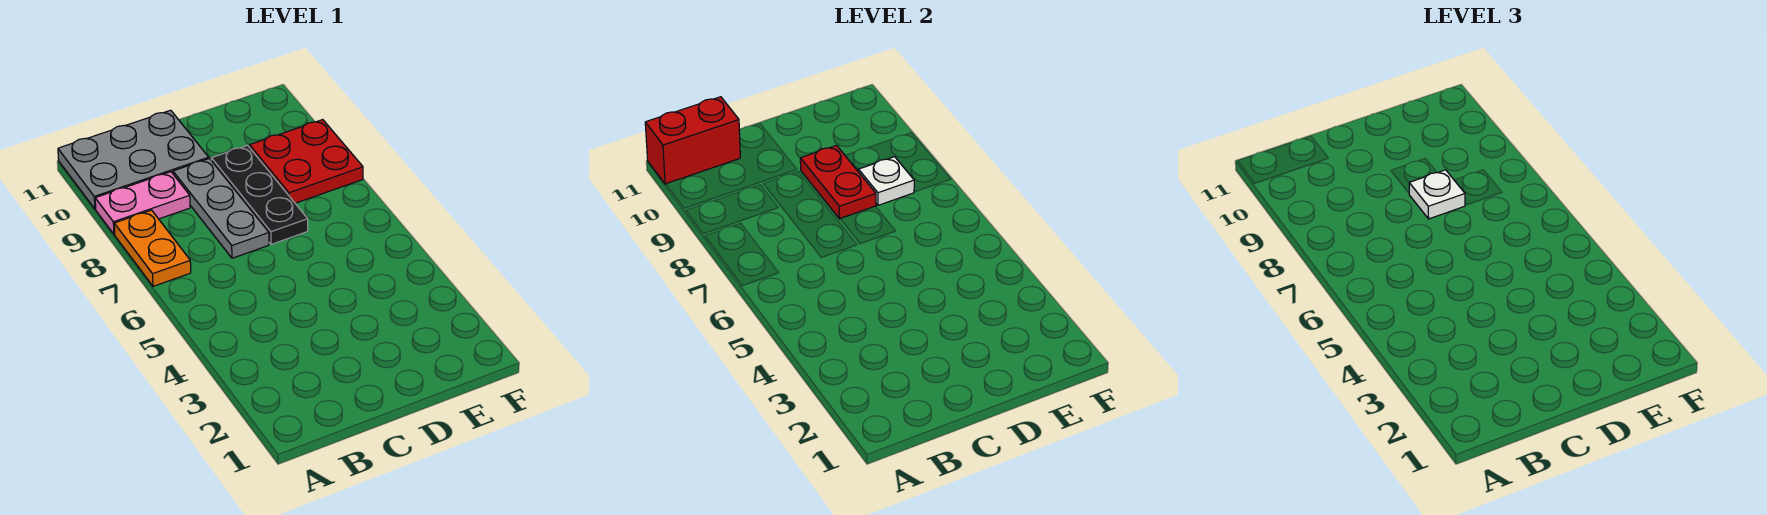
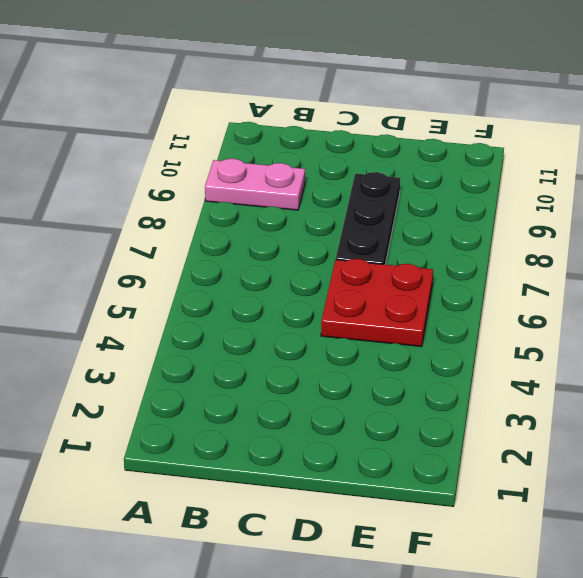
red 2x2 plate [321,259,433,347] -> red 2x2 plate moved to [249,120,363,203]
none -> orange 1x2 plate [114,210,191,286]
none -> grey 2x3 plate [58,110,209,209]

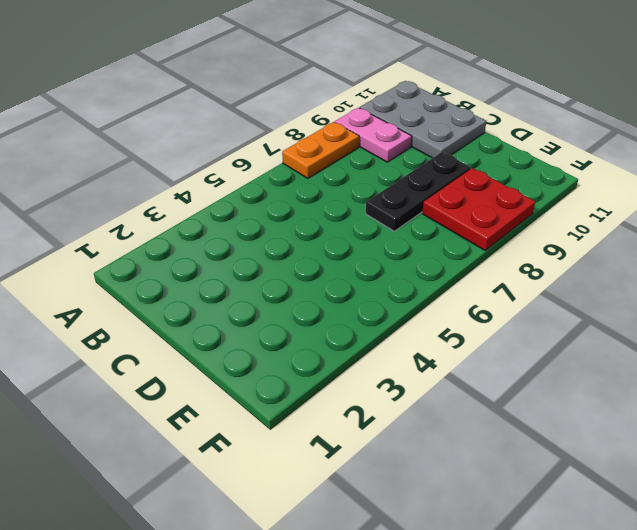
none -> grey 1x3 plate [173,159,269,258]
none -> red 1x2 brick [645,97,740,184]

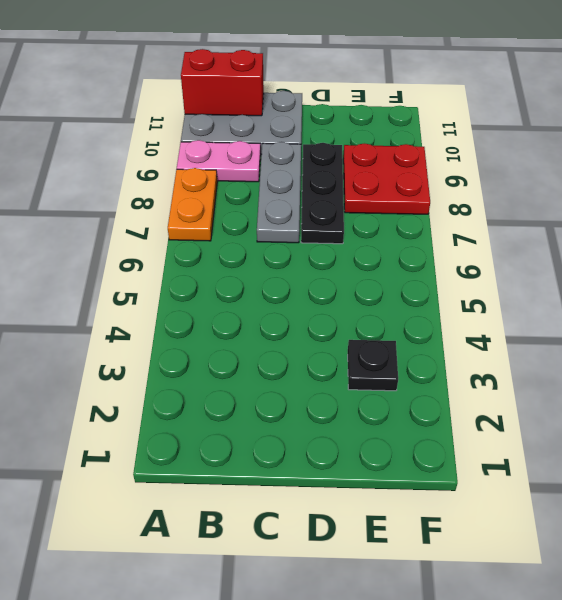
black 1x1 plate [348,340,398,391] -> none
none -> red 1x2 plate [800,145,876,219]
none -> white 1x1 plate [859,157,914,205]

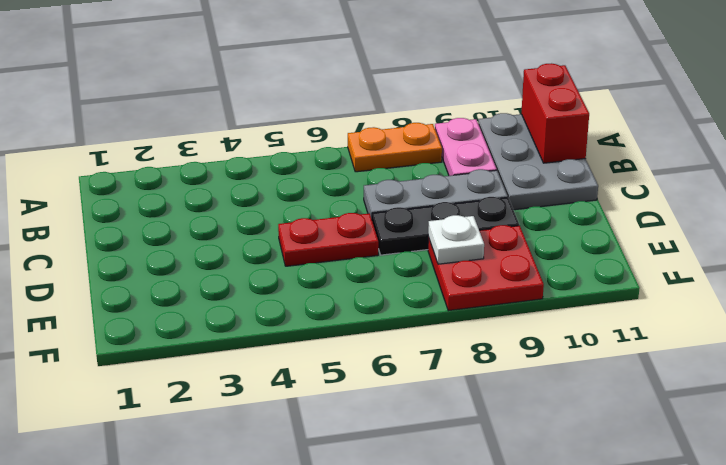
red 1x2 plate [278,213,378,266] -> red 1x2 plate moved to [800,145,876,219]
none -> white 1x1 plate [1409,170,1465,219]

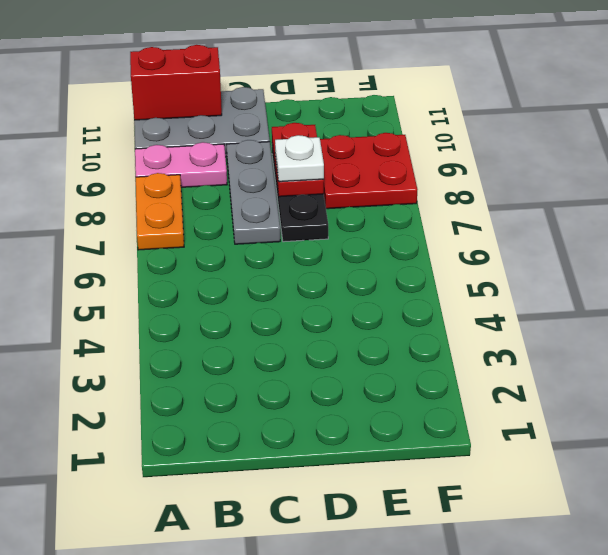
none -> white 1x1 plate [859,157,914,205]

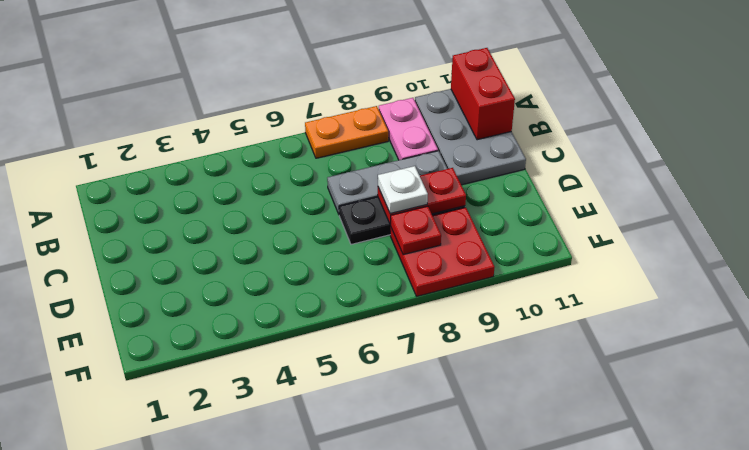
red 1x1 plate [391,206,441,255] -> white 1x1 plate [859,157,914,205]

